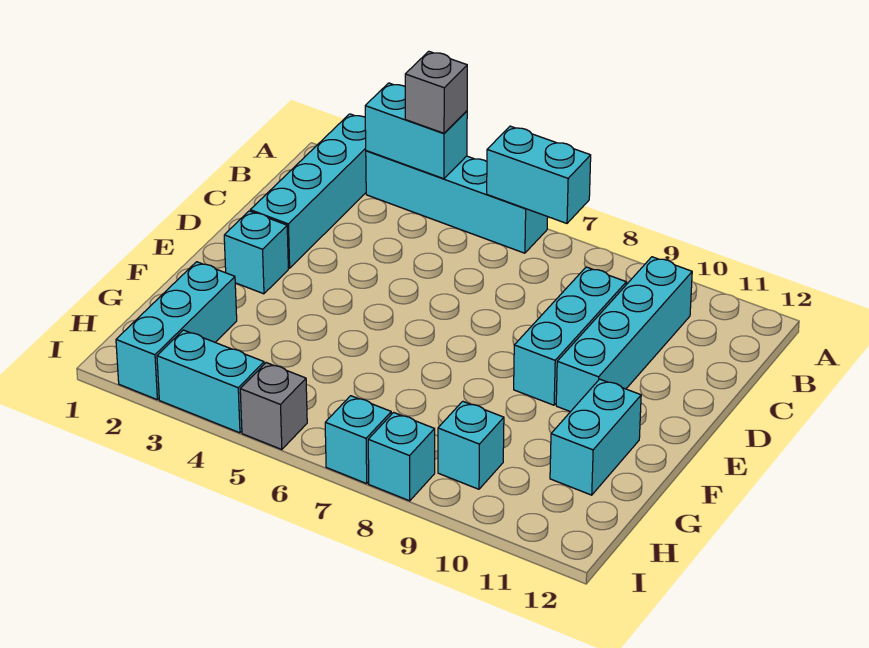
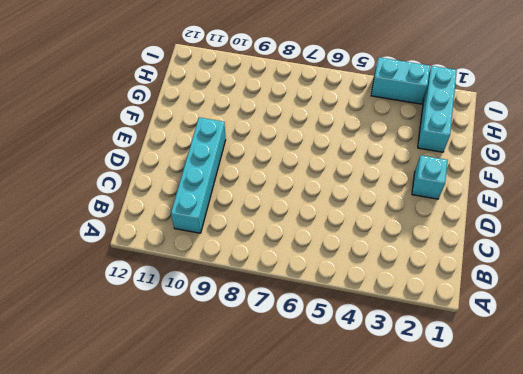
none -> cyan 1x4 brick [250,114,366,268]
none -> cyan 1x4 brick [366,151,548,253]
none -> cyan 1x3 brick [514,267,626,405]

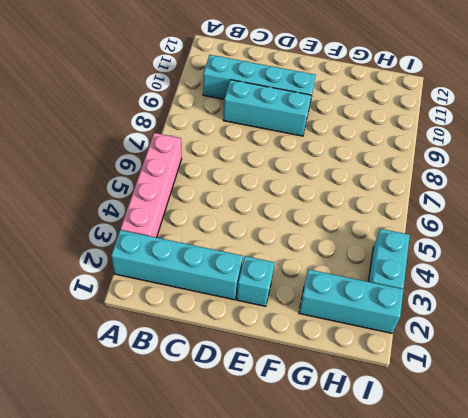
pink 1x4 brick [121,133,182,237] -> cyan 1x4 brick [366,151,548,253]
none -> cyan 1x2 brick [550,379,641,495]
none -> cyan 1x1 brick [438,401,504,489]
none -> grey 1x1 brick [240,363,307,450]

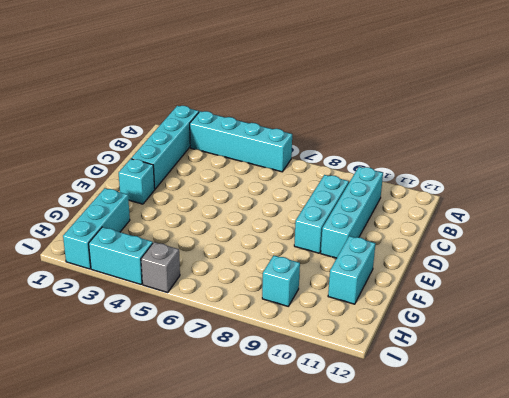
none -> cyan 1x1 brick [325,396,391,484]
none -> cyan 1x1 brick [368,413,435,501]
none -> cyan 1x2 brick [365,83,467,179]

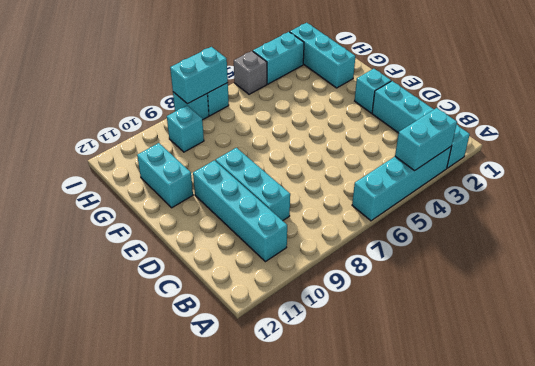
cyan 1x2 brick [170,47,228,104] -> cyan 1x2 brick moved to [487,126,591,223]
none -> grey 1x1 brick [405,51,467,133]

